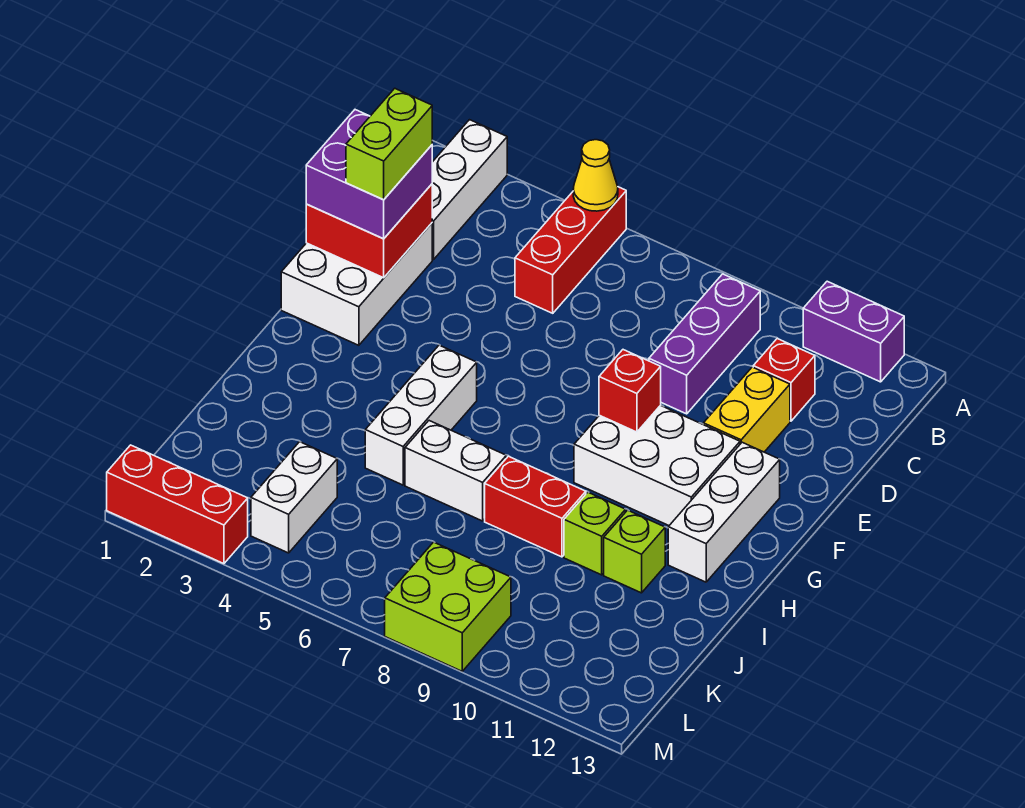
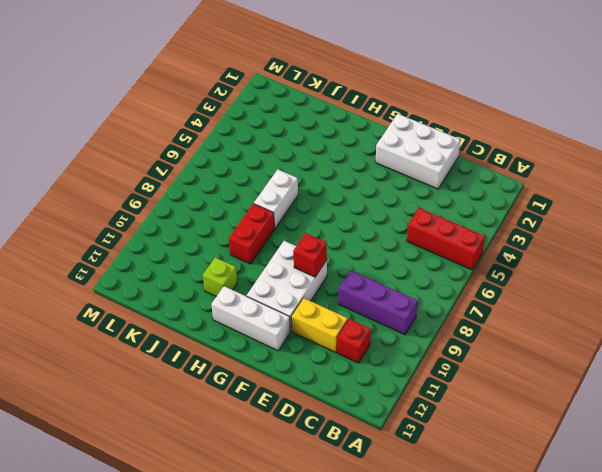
none -> white 1x3 brick [432,120,507,260]
none -> purple 1x2 brick [803,281,904,382]
none -> white 1x3 brick [365,345,477,485]

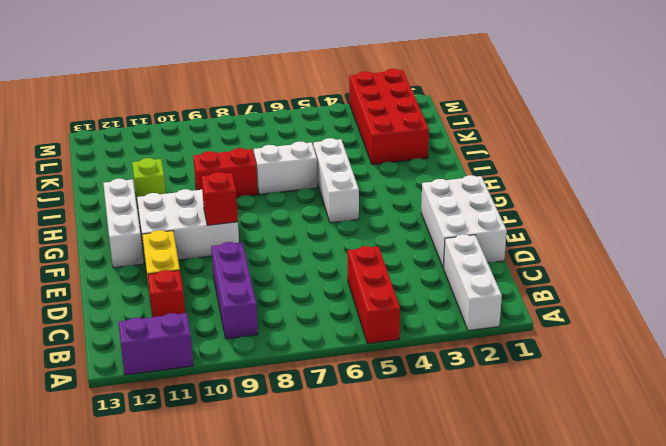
red 2x4 brick [349,69,429,164] -> red 1x3 brick [107,445,248,564]
none -> lime 1x1 brick [564,492,626,575]
none -> white 1x2 brick [251,442,337,553]
none -> lime 2x2 brick [385,542,511,671]

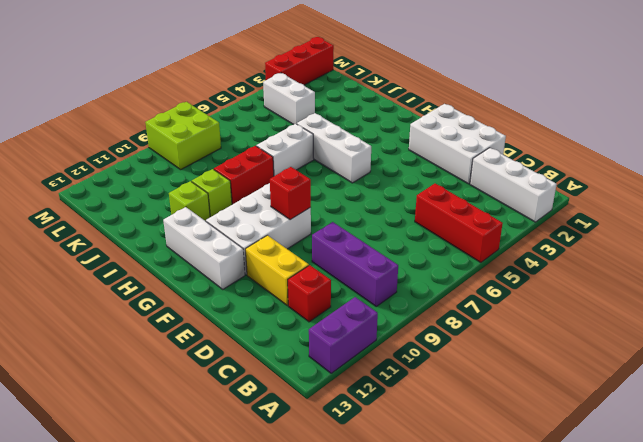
none -> yellow 1x1 cone [573,140,618,211]
none -> red 2x2 brick [306,184,432,278]
none -> purple 2x2 brick [306,110,432,239]

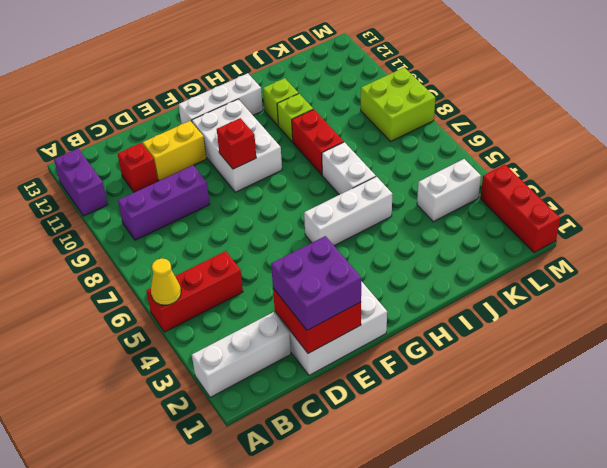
none -> lime 1x2 brick [346,88,432,200]

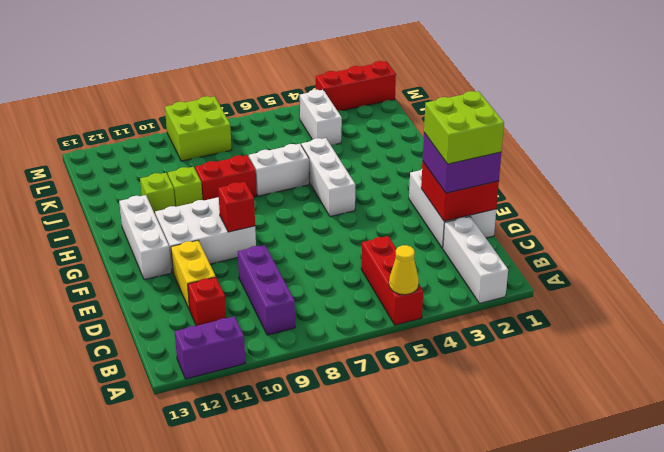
lime 2x2 brick [424,91,504,164] -> lime 1x2 brick [346,88,432,200]

